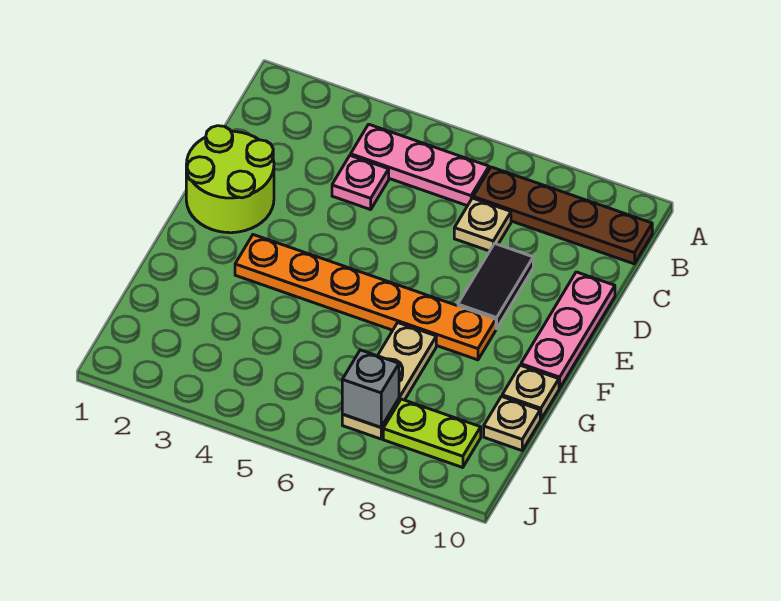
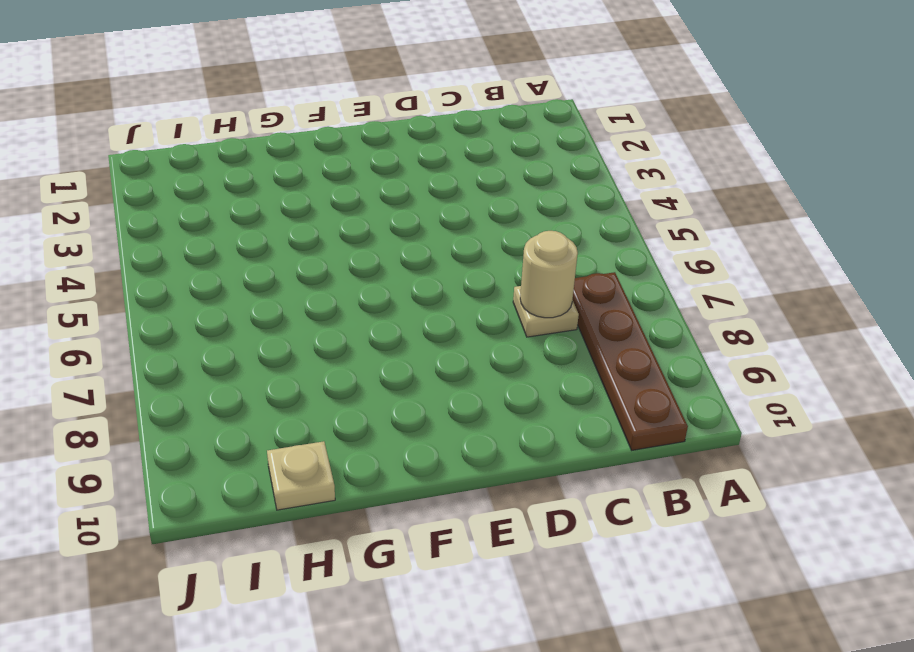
tan 1x1 round brick [520,231,578,318] -> none
none -> pink 1x3 plate [351,124,489,206]
none -> pink 1x1 plate [332,155,389,210]
none -> lime 2x2 round brick [186,126,274,233]

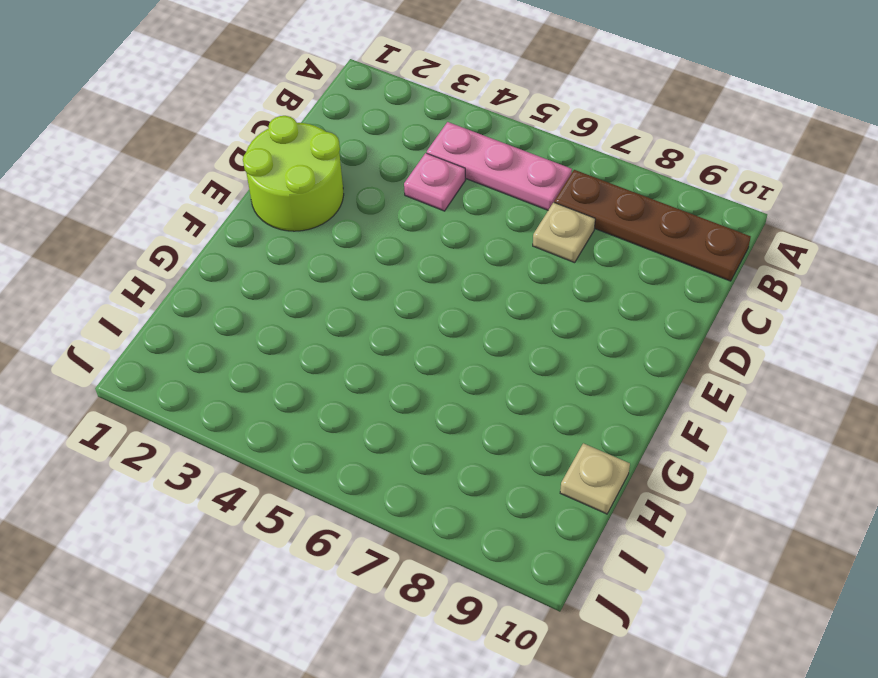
none -> black 1x2 tile [458,244,533,329]
none -> pink 1x3 plate [521,272,615,388]
none -> orange 1x6 plate [235,235,496,360]

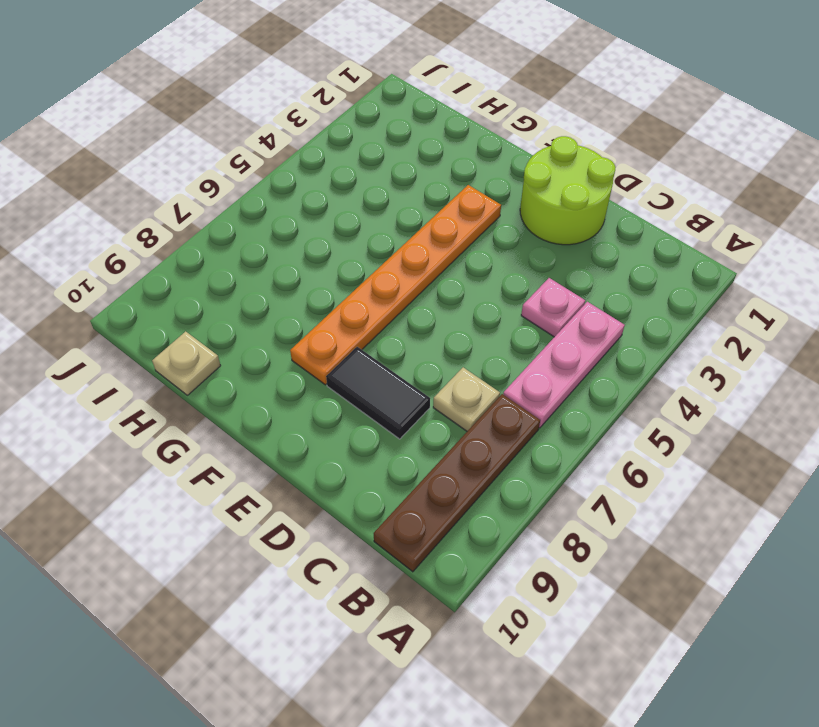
none -> pink 1x3 plate [521,272,615,388]
none -> tan 1x3 plate [342,323,436,439]
none -> tan 1x1 plate [502,365,559,419]

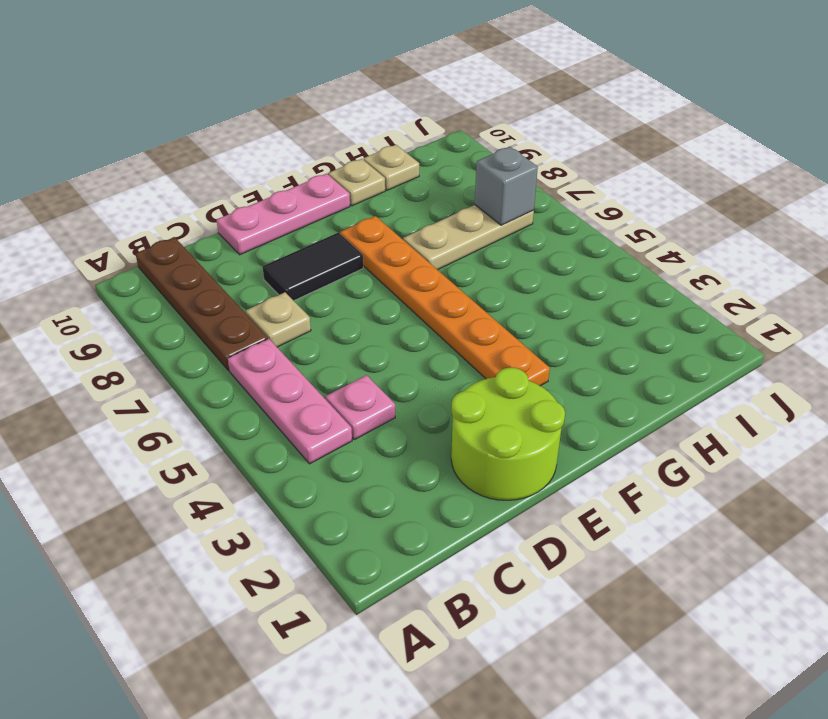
none -> lime 1x2 plate [383,399,481,468]

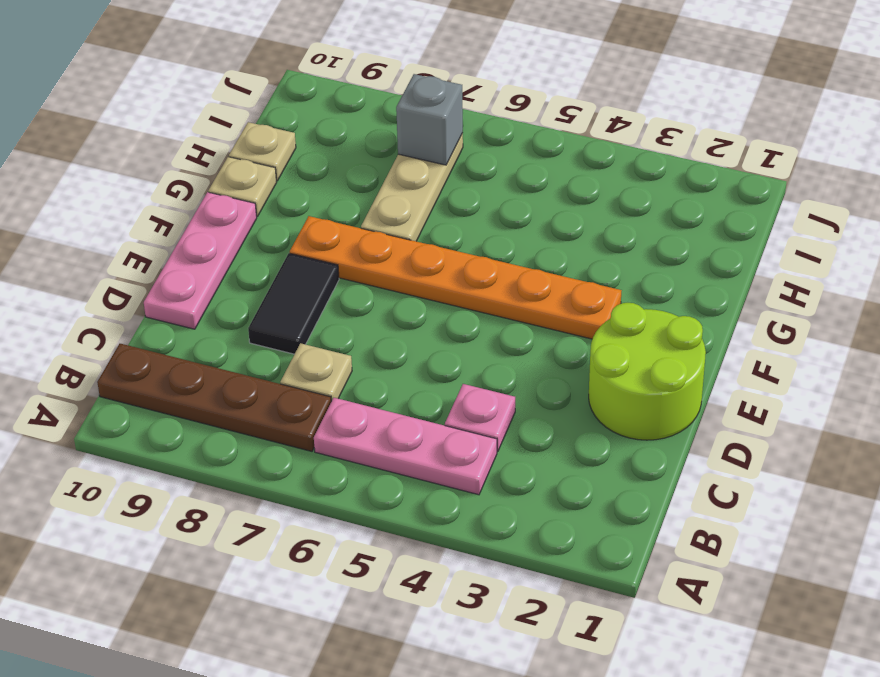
none -> lime 1x2 plate [383,399,481,468]

